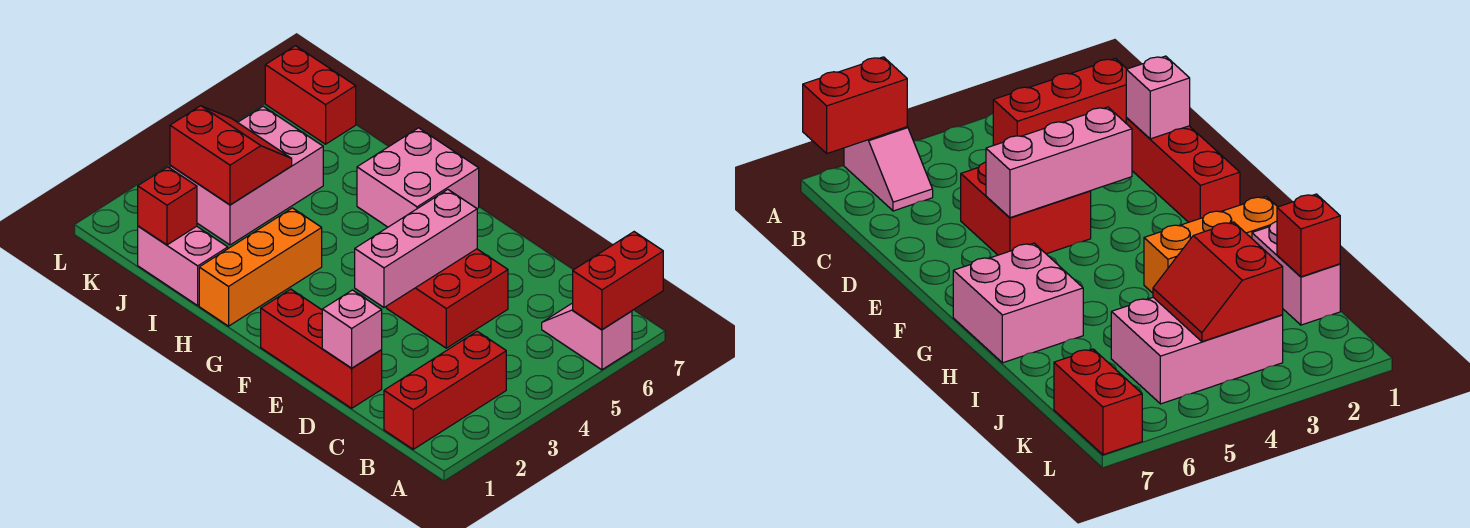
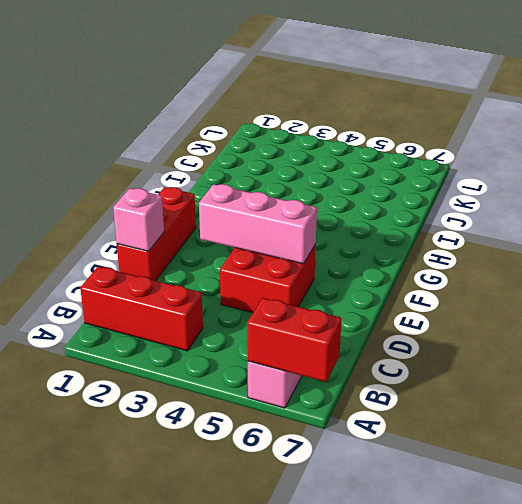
none -> pink 2x2 brick [357,128,479,227]
none -> orange 1x3 brick [199,208,322,326]
none -> pink 1x2 brick [138,226,228,305]

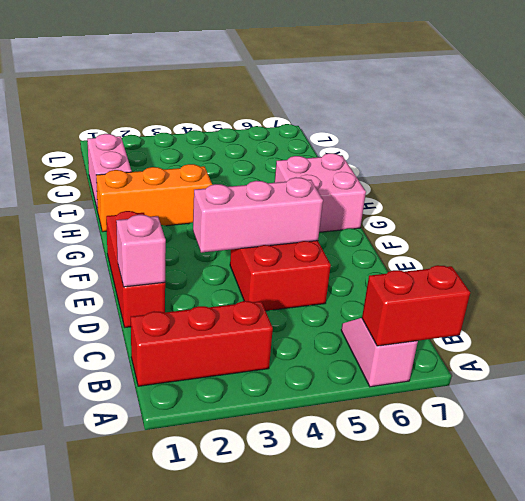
none -> pink 2x3 brick [170,106,323,245]
none -> red 1x2 brick [265,46,356,144]
none -> red 1x1 brick [138,167,197,245]

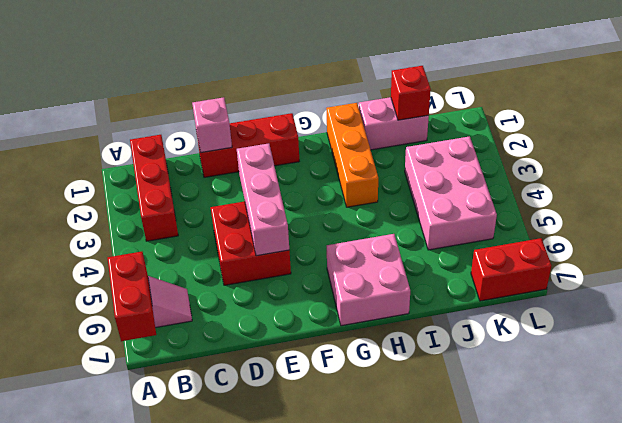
none -> red 2x2 slope [170,106,292,205]

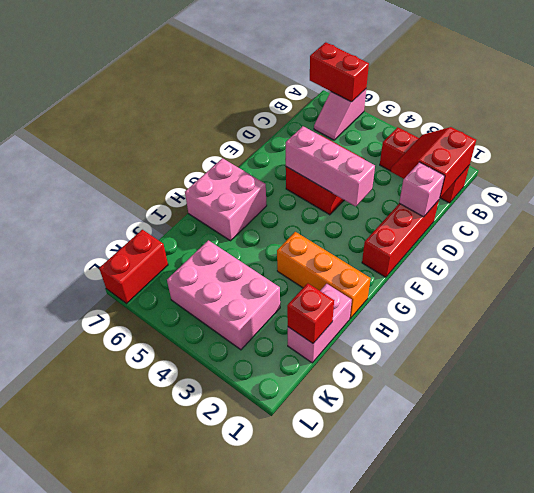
red 2x2 slope [391,127,476,198] -> red 2x2 slope moved to [170,106,292,205]

